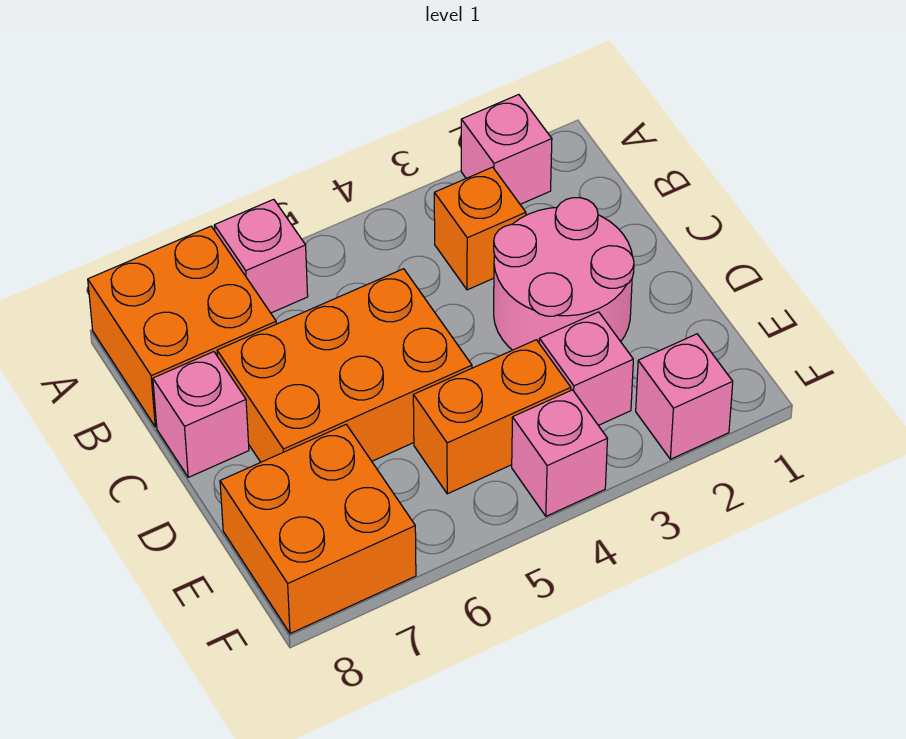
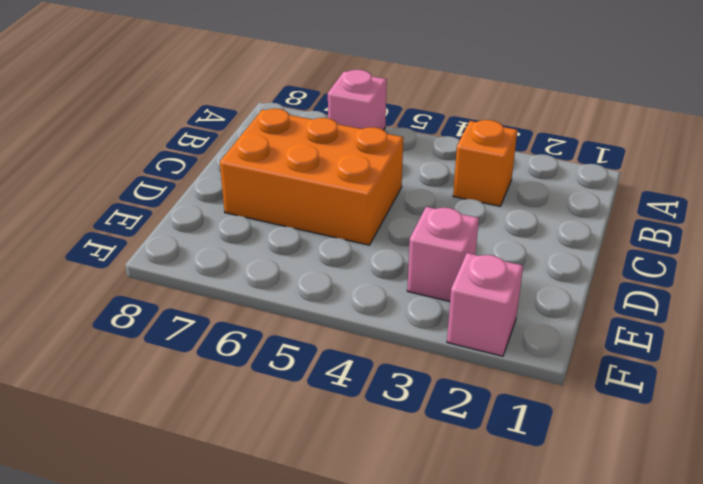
none -> pink 1x1 brick [461,95,552,204]
none -> orange 2x2 brick [88,226,276,427]
none -> pink 2x2 round brick [494,198,634,350]

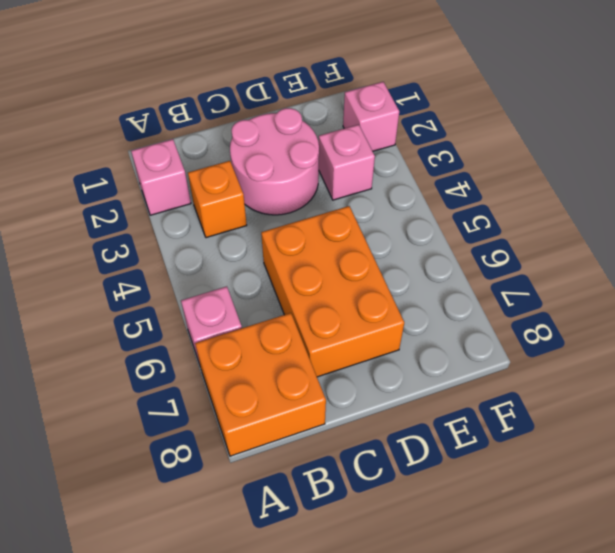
none -> pink 1x1 brick [153,352,249,477]
none -> orange 1x2 brick [413,340,571,494]
none -> orange 2x2 brick [220,425,416,634]

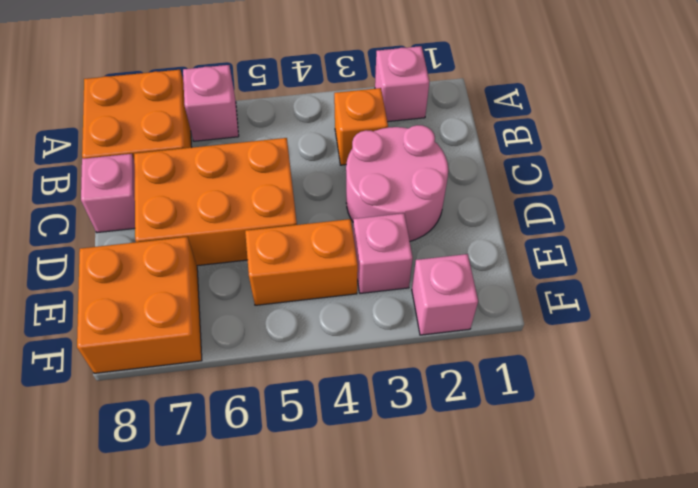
none -> pink 1x1 brick [512,390,608,516]

